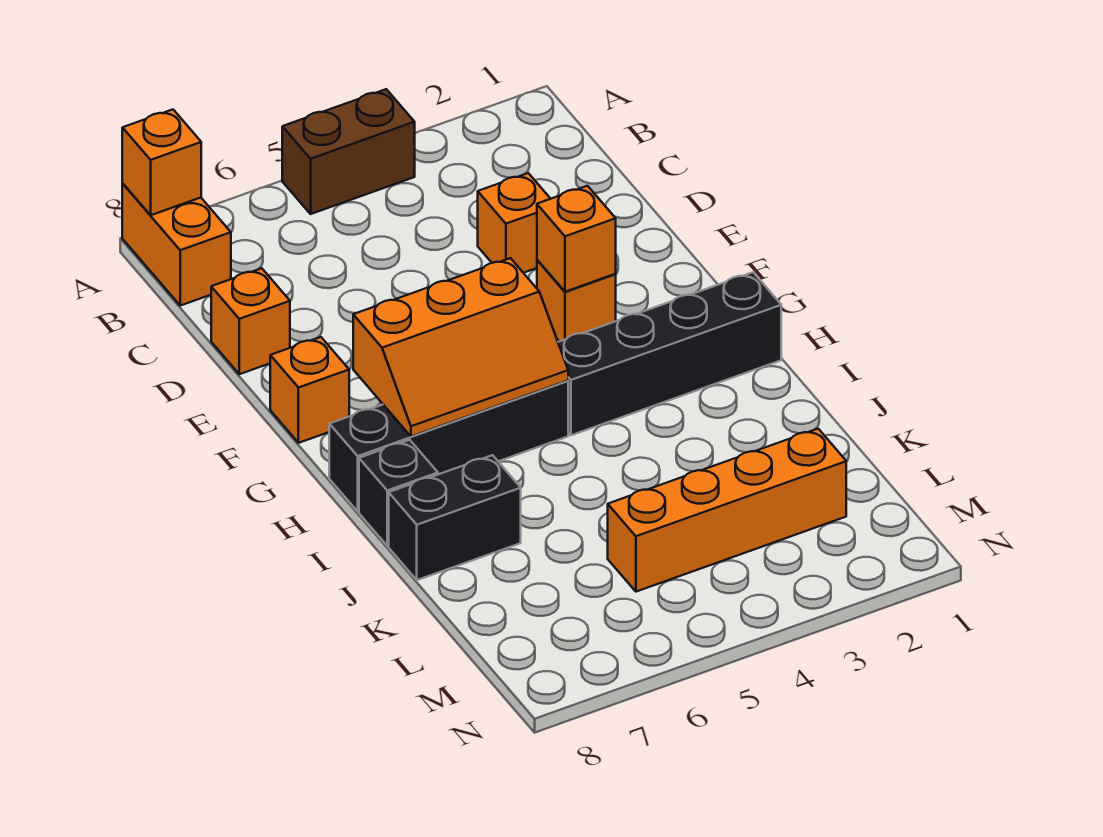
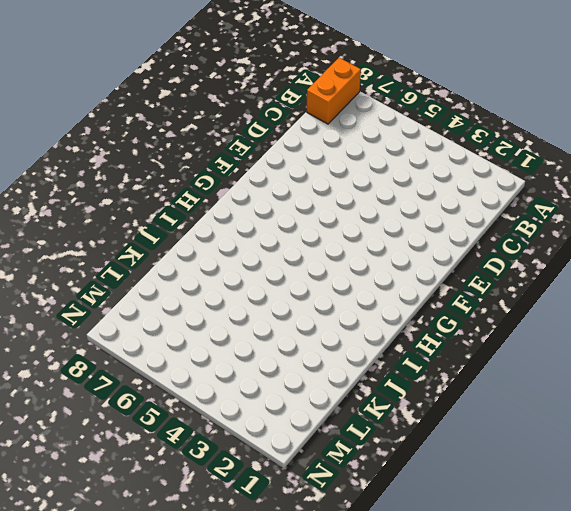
none -> brown 1x2 brick [282,89,415,214]
none -> orange 1x1 brick [478,173,550,273]
none -> orange 1x1 brick [211,268,290,374]

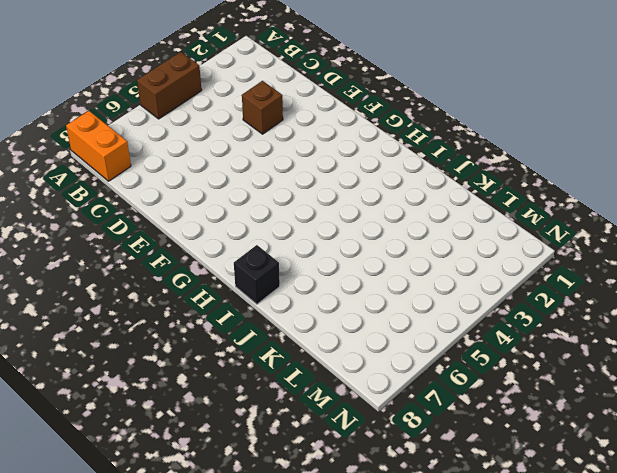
brown 1x1 brick [242,81,283,134] -> orange 1x1 brick [478,173,550,273]
none -> orange 1x1 brick [211,268,290,374]
none -> orange 1x1 brick [537,260,616,341]
none -> orange 1x1 brick [270,337,349,443]

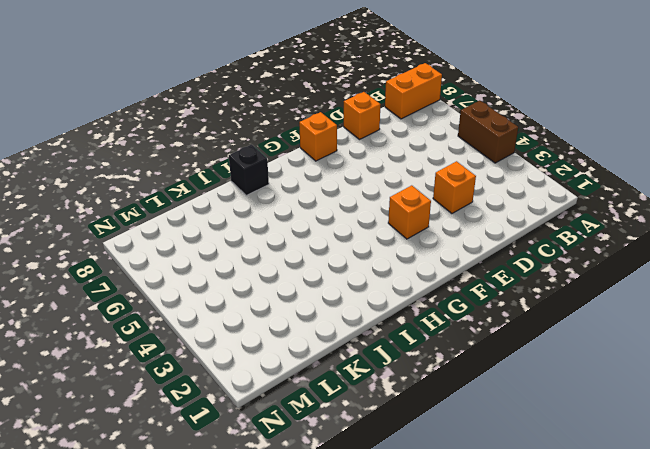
none -> black 1x4 brick [558,272,781,435]
none -> black 1x4 brick [329,381,568,511]
none -> black 1x2 brick [389,455,521,580]

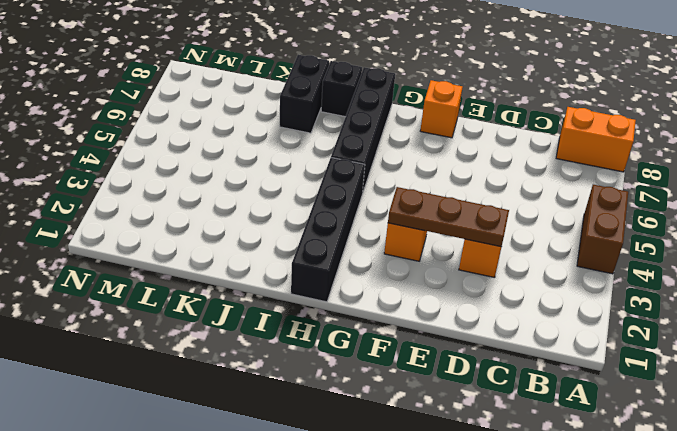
brown 1x3 plate [388,187,509,247] -> orange 1x1 brick [537,186,616,292]
none -> orange 1x1 brick [211,268,290,374]
none -> orange 1x4 brick [608,429,846,592]
none -> orange 1x1 brick [122,110,201,215]

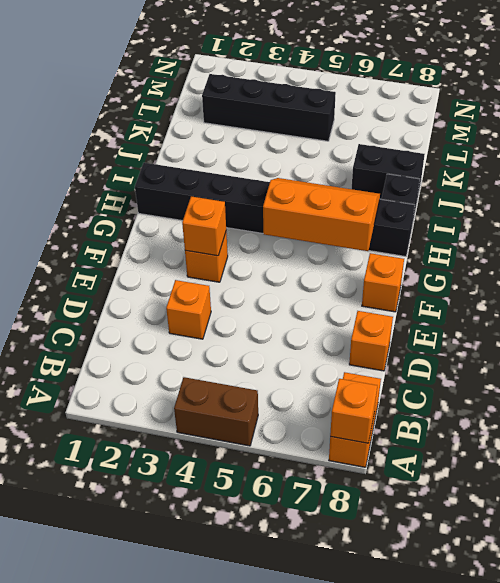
black 1x4 brick [202,74,336,141] -> orange 1x4 brick [608,429,846,592]

